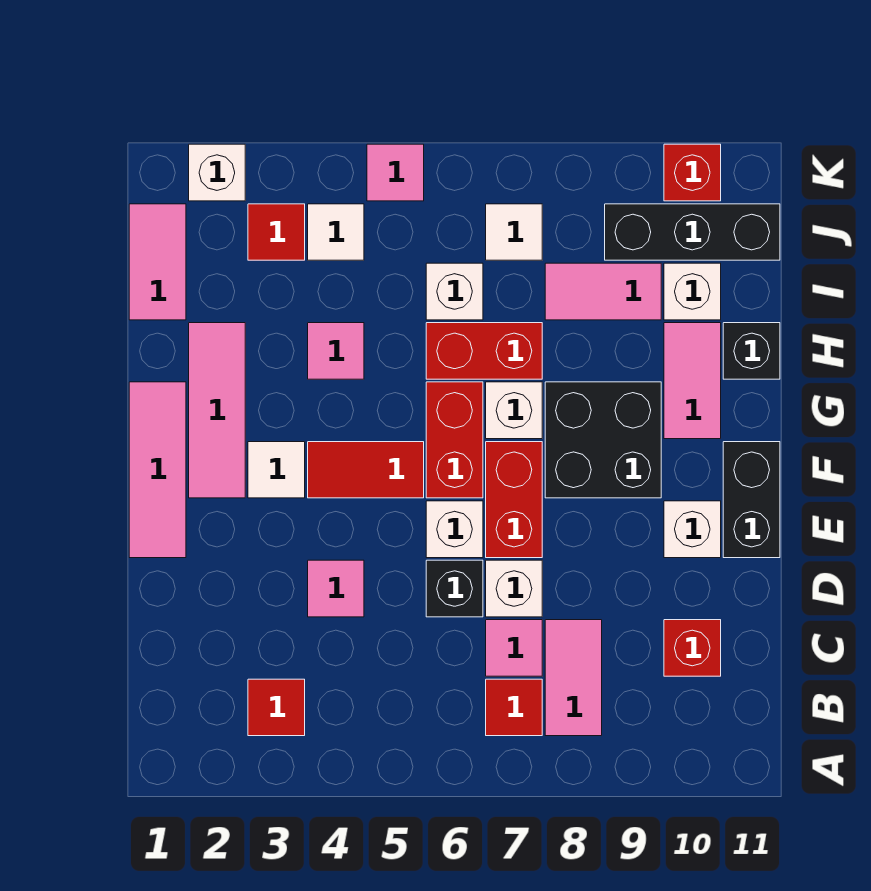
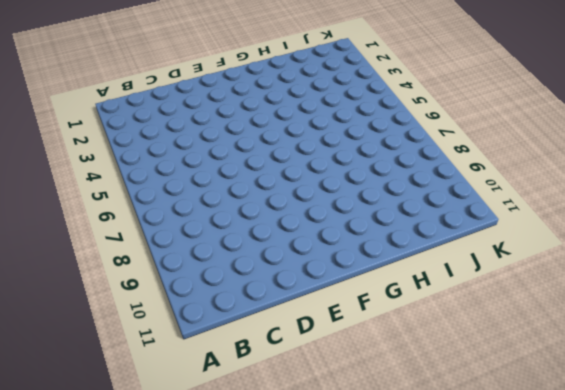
none -> red 1x1 tile [248,679,305,736]
none -> red 1x1 tile [486,679,542,736]
none -> pink 1x2 tile [545,620,602,736]
none -> pink 1x1 tile [486,620,542,676]

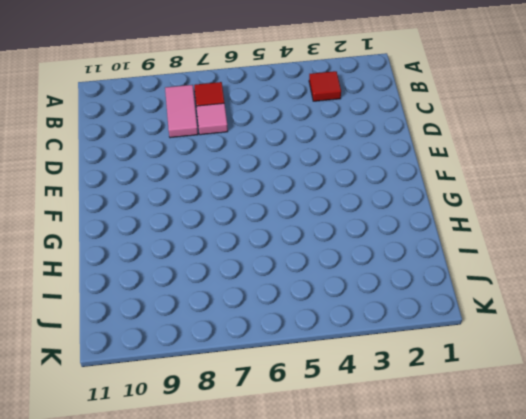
none -> red 1x1 brick [664,620,721,676]
none -> pink 1x1 tile [308,560,364,617]
none -> black 1x1 brick [426,560,483,617]
none -> white 1x1 brick [486,560,542,617]

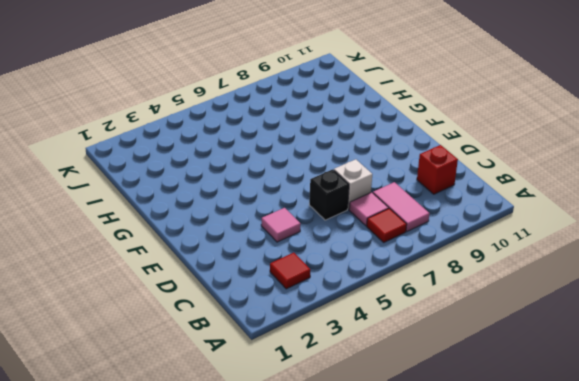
none -> pink 1x3 tile [129,382,186,558]
none -> white 1x1 brick [426,501,483,558]
none -> red 1x2 brick [486,442,542,558]
none -> white 1x1 brick [664,501,721,558]

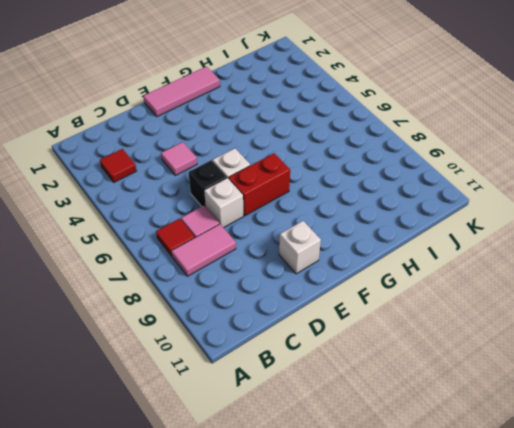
none -> red 1x1 brick [664,620,721,676]
none -> black 1x2 brick [723,442,780,558]
none -> pink 1x3 tile [189,323,245,498]
none -> white 1x1 tile [248,442,305,498]

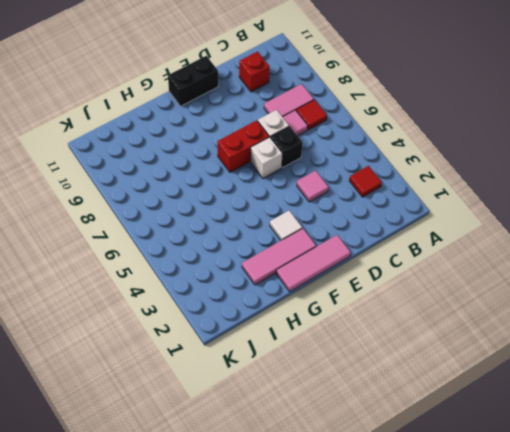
none -> white 1x1 brick [664,501,721,558]
none -> red 1x2 tile [308,442,424,498]
none -> red 1x2 brick [426,382,483,498]
none -> black 2x2 brick [545,382,661,498]

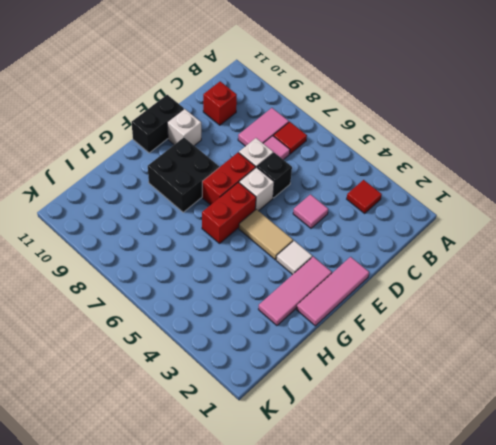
tan 1x2 tile [239,209,293,260] -> red 1x2 tile [308,442,424,498]
none -> white 1x1 brick [486,382,542,439]
none -> pink 1x2 tile [664,323,721,439]
none -> pink 1x1 tile [308,323,364,379]
none -> red 1x2 brick [426,323,542,379]

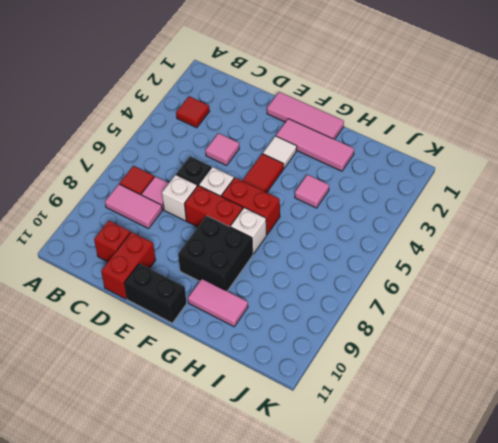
red 1x2 brick [101,232,155,299] -> red 1x2 brick moved to [426,323,542,379]
none -> white 1x1 brick [664,501,721,558]
none -> black 1x1 brick [723,323,780,379]
none -> pink 1x2 tile [129,204,186,320]
none -> white 1x1 brick [426,263,483,320]

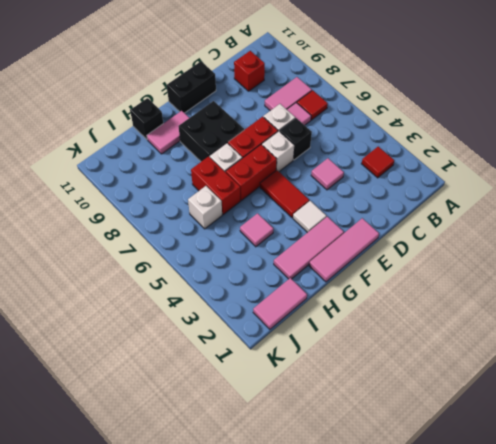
none -> white 1x1 brick [664,501,721,558]
none -> pink 1x2 tile [545,263,661,320]
none -> white 1x1 brick [664,263,721,320]
none -> red 1x1 tile [248,204,305,260]

